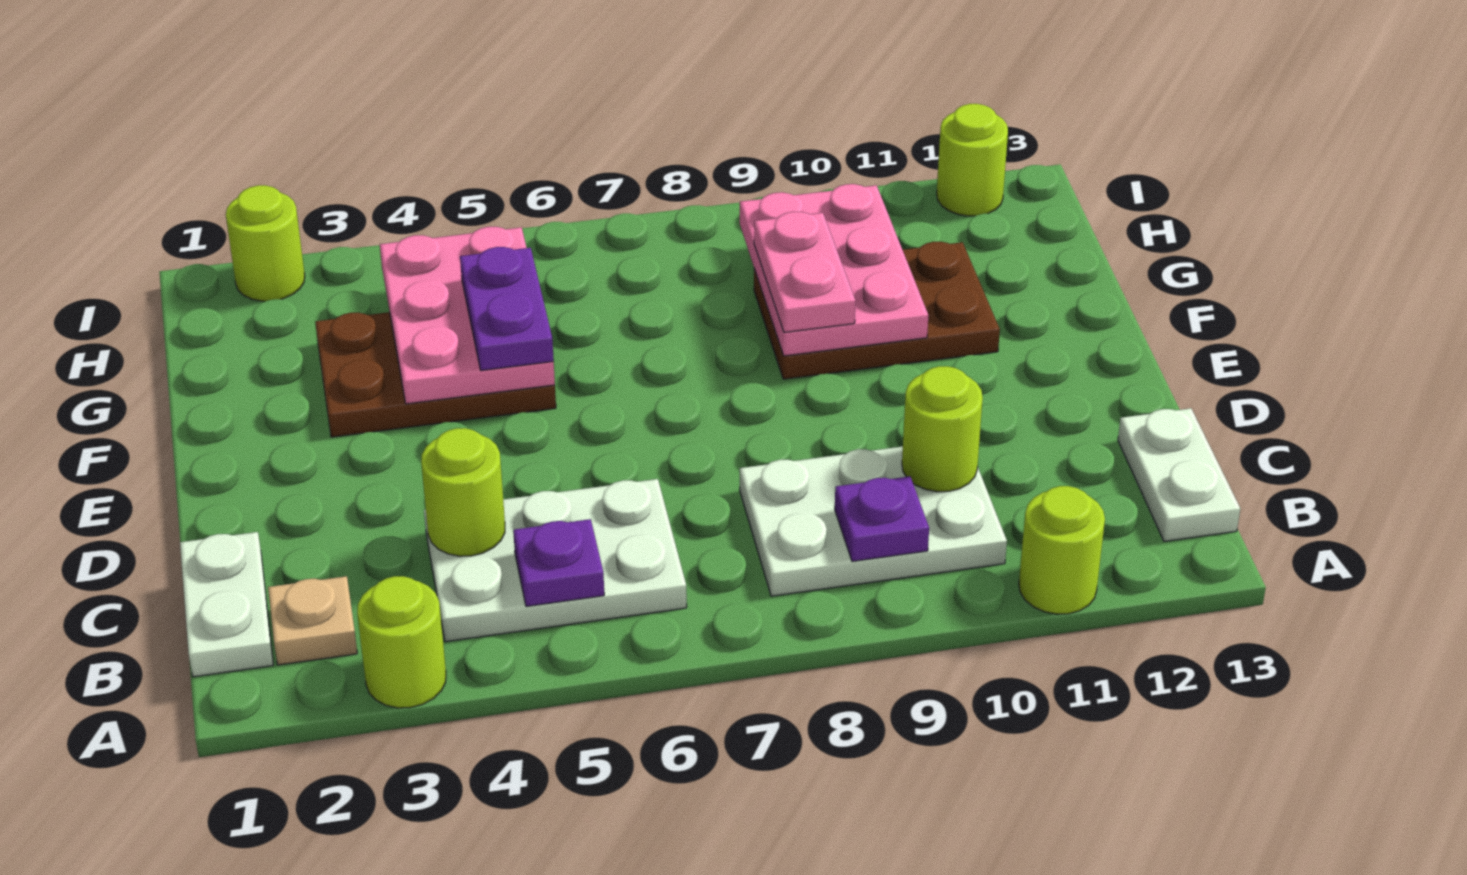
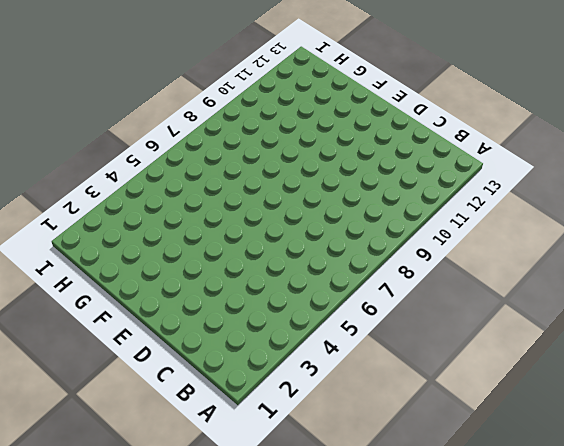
none -> lime 1x1 round brick [357,576,446,708]
none -> lime 1x1 round brick [1019,486,1105,614]
none -> white 1x2 plate [180,532,273,677]

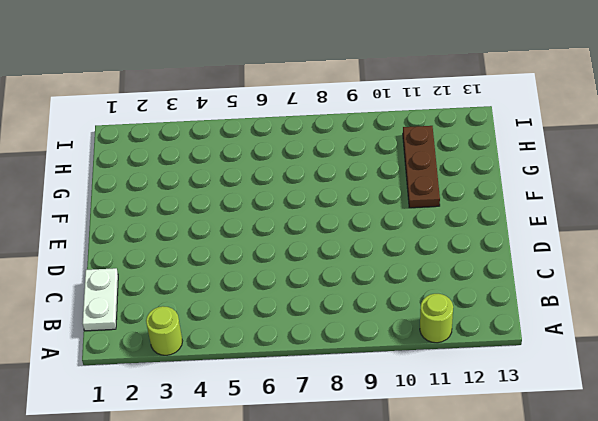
brown 1x3 plate [403,126,440,208] -> brown 2x3 plate [754,242,1000,379]
none -> tan 1x1 plate [268,576,357,665]
none -> white 2x3 plate [424,479,687,642]
none -> white 2x3 plate [740,447,1007,596]

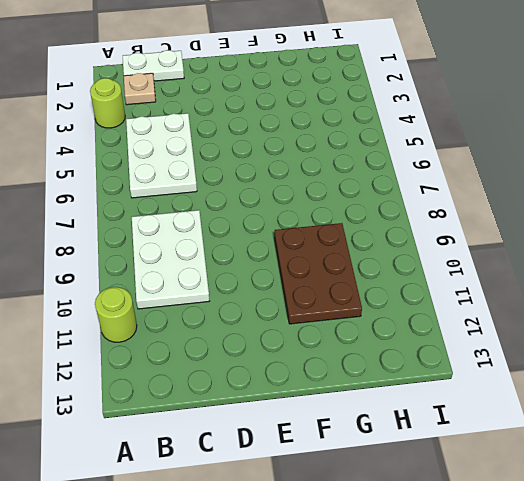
none -> white 1x2 plate [1118,408,1240,541]
none -> brown 2x3 plate [315,312,556,437]
none -> lime 1x1 round brick [226,185,305,301]

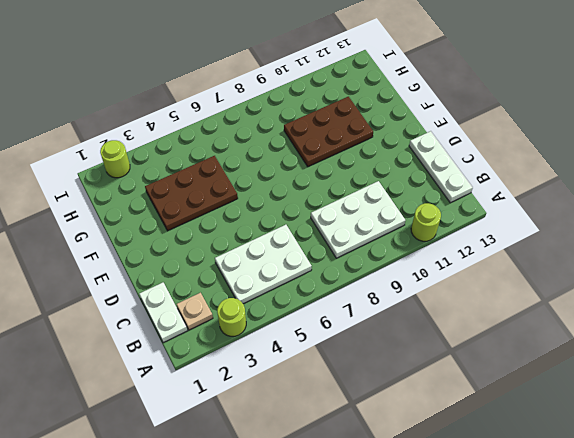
white 1x3 plate [409,131,473,203] -> white 1x2 plate [1118,408,1240,541]
none -> lime 1x1 round brick [937,104,1008,216]
none -> purple 1x1 plate [513,519,604,606]
none -> purple 1x1 plate [835,476,929,561]

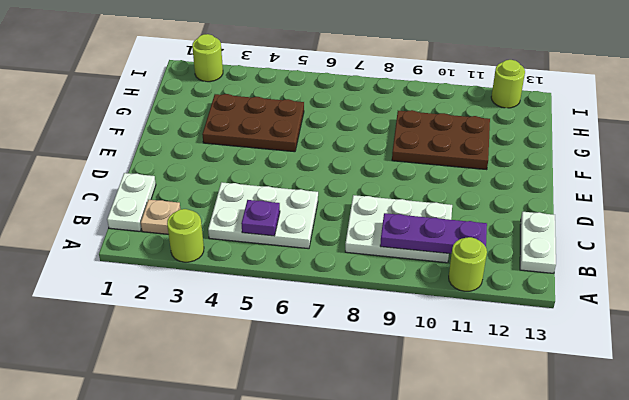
purple 1x3 plate [380,213,487,254] -> purple 1x1 plate [835,476,929,561]
none -> lime 1x1 round brick [421,428,505,556]
none -> lime 1x1 round brick [902,366,983,492]
none -> pink 2x3 plate [380,227,555,404]

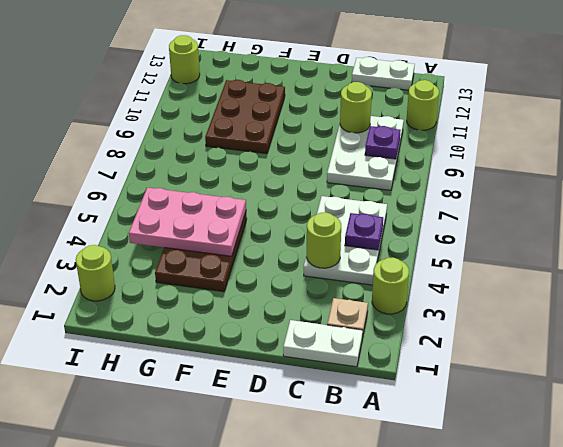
none -> pink 2x3 plate [740,184,928,356]
none -> purple 1x2 plate [460,247,554,371]
none -> pink 1x2 plate [754,212,856,332]

